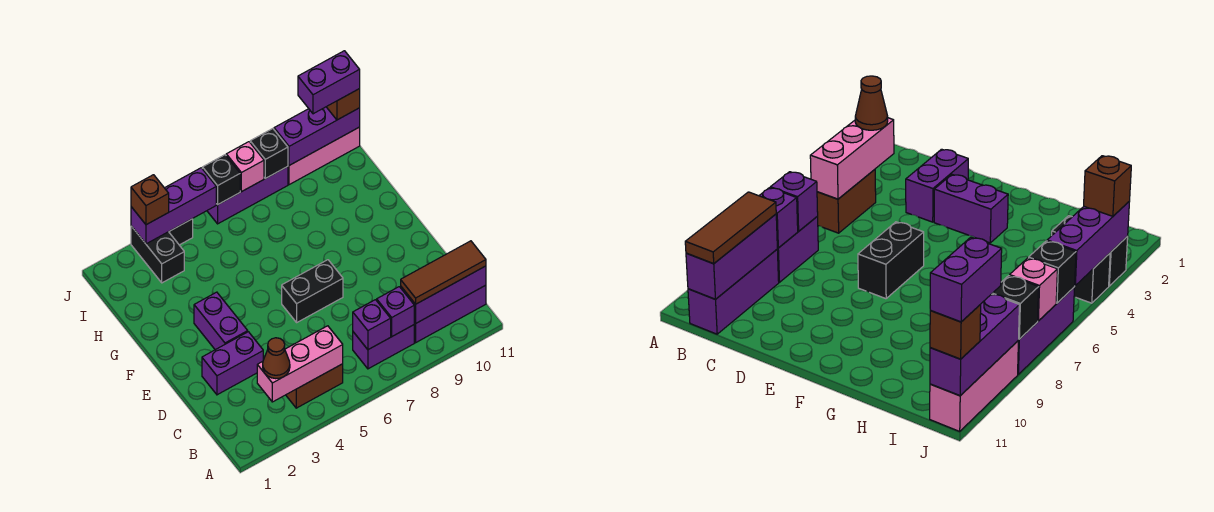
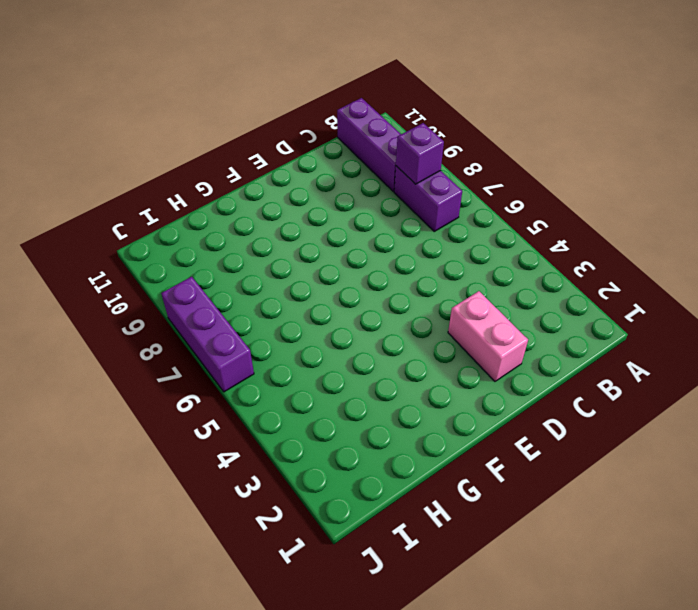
pink 1x2 brick [448,291,528,381] -> purple 1x2 brick [202,332,263,395]
none -> brown 1x2 brick [286,364,343,408]
none -> purple 1x2 brick [194,292,248,350]
none -> black 1x2 brick [282,260,343,322]

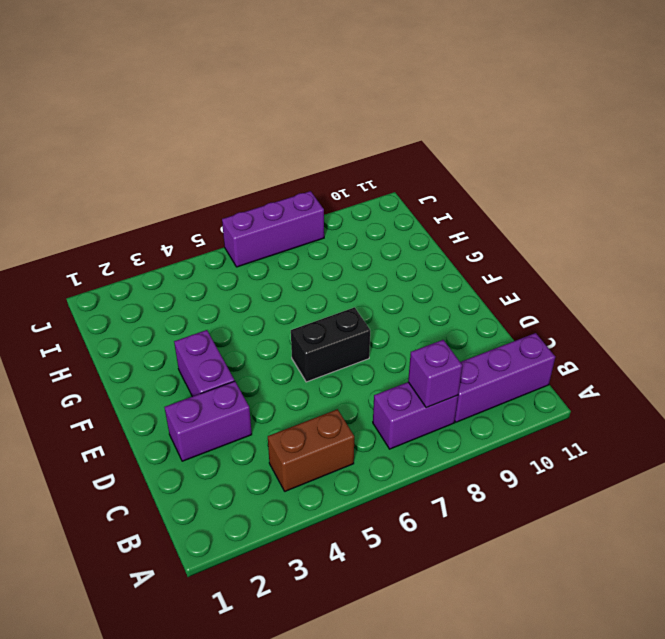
none -> black 1x2 brick [131,226,184,283]
none -> black 1x1 brick [169,219,193,245]
none -> pink 1x3 brick [288,127,360,185]

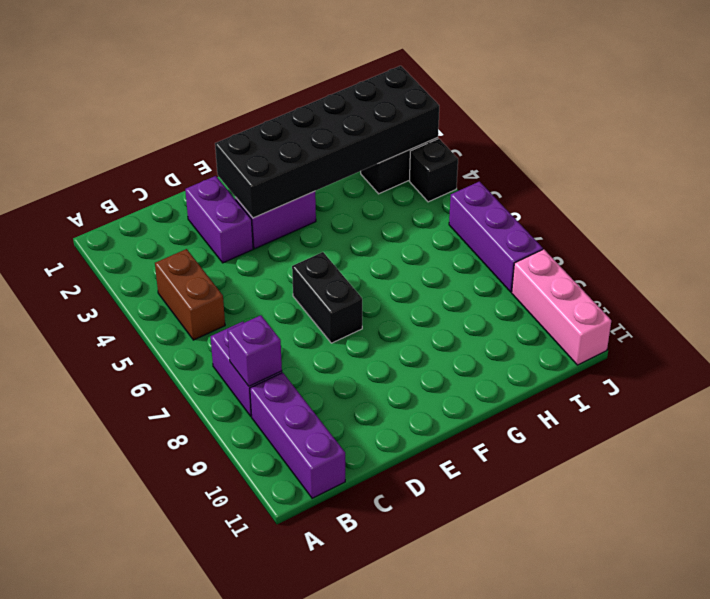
black 2x6 brick [215,66,439,218] -> purple 1x3 brick [131,168,216,244]
none -> pink 1x3 brick [257,326,343,402]
none -> purple 1x1 brick [353,300,391,350]
none -> purple 1x3 brick [401,266,486,323]

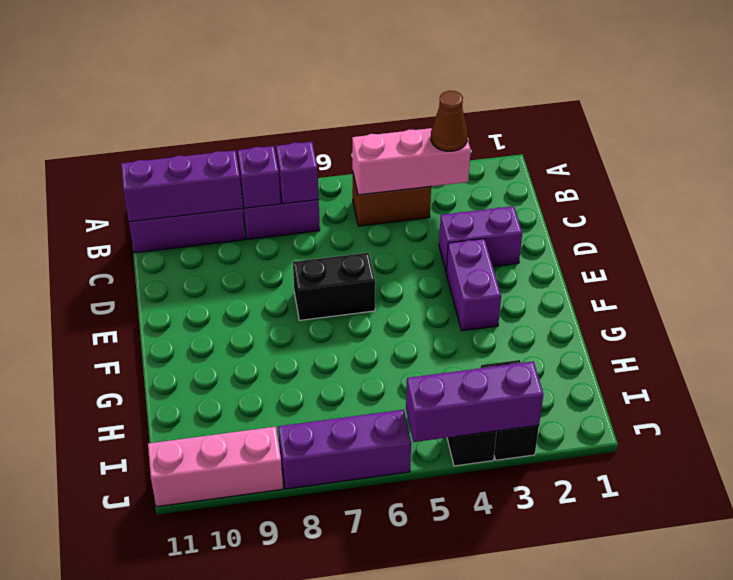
none -> black 1x1 brick [202,155,240,205]
none -> pink 1x1 brick [226,142,264,192]
none -> black 1x1 brick [250,129,288,179]

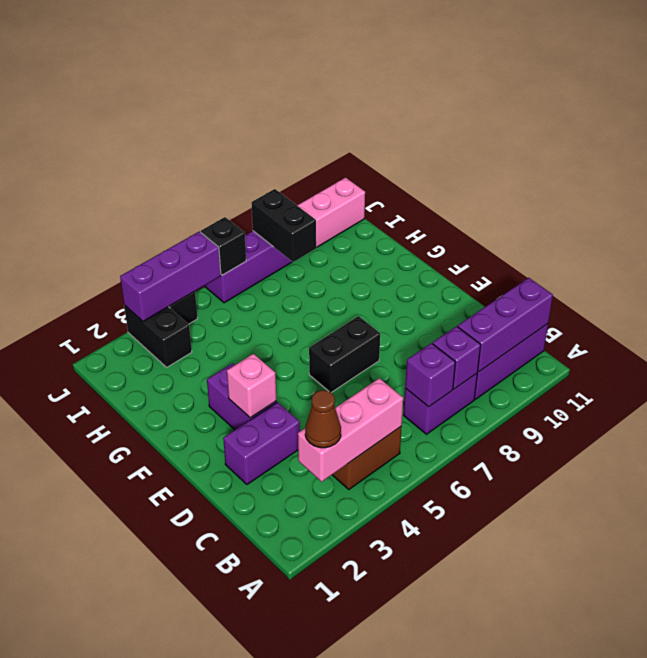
pink 1x1 brick [227,354,276,418] -> pink 1x1 brick moved to [226,142,264,192]
black 1x2 brick [251,189,316,262] -> black 1x1 brick [250,129,288,179]
none -> purple 1x3 brick [274,107,360,165]
none -> brown 1x3 tile [401,241,486,304]
none -> brown 1x1 brick [131,175,169,225]

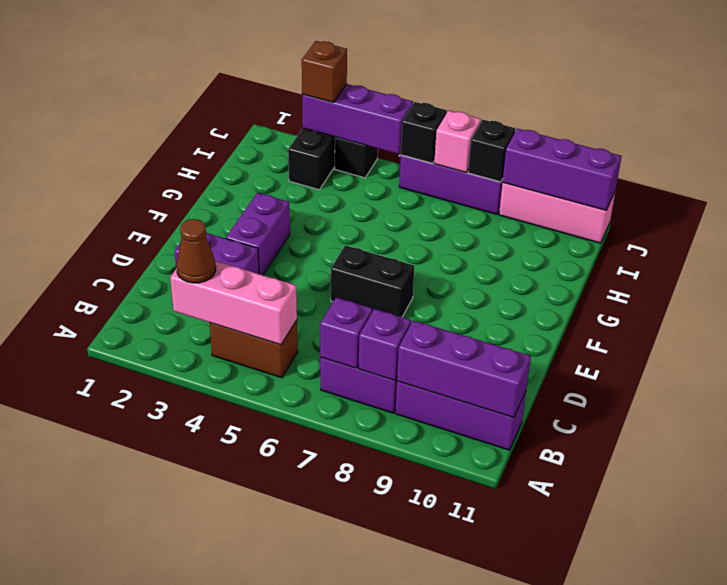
none -> brown 1x3 tile [401,241,486,304]
none -> brown 1x1 brick [327,89,360,120]
none -> purple 1x2 brick [298,51,360,114]

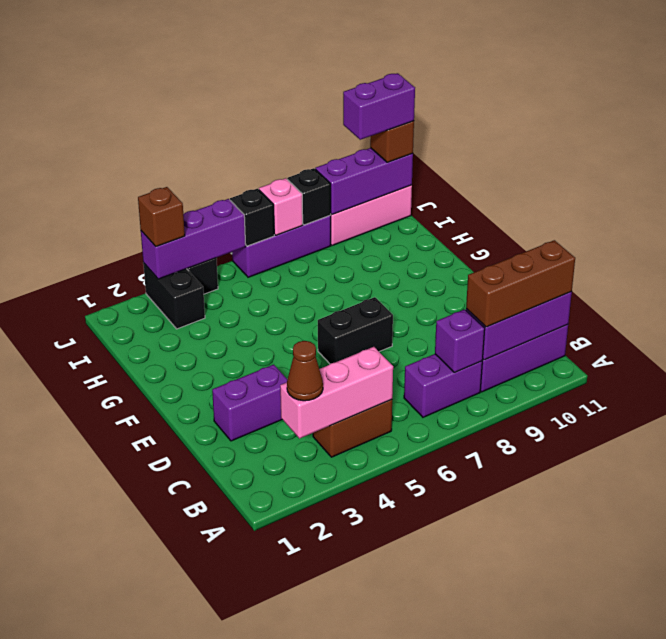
brown 1x3 brick [466,240,575,327] -> brown 1x3 tile [401,241,486,304]
none -> purple 1x2 brick [194,292,248,350]
none -> purple 1x1 brick [353,300,391,350]

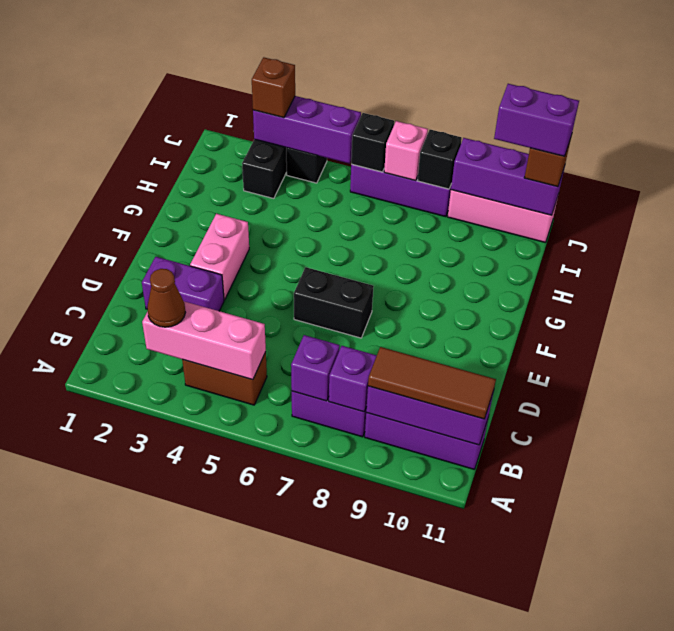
pink 1x2 brick [190,214,249,300] -> purple 1x2 brick [194,292,248,350]

